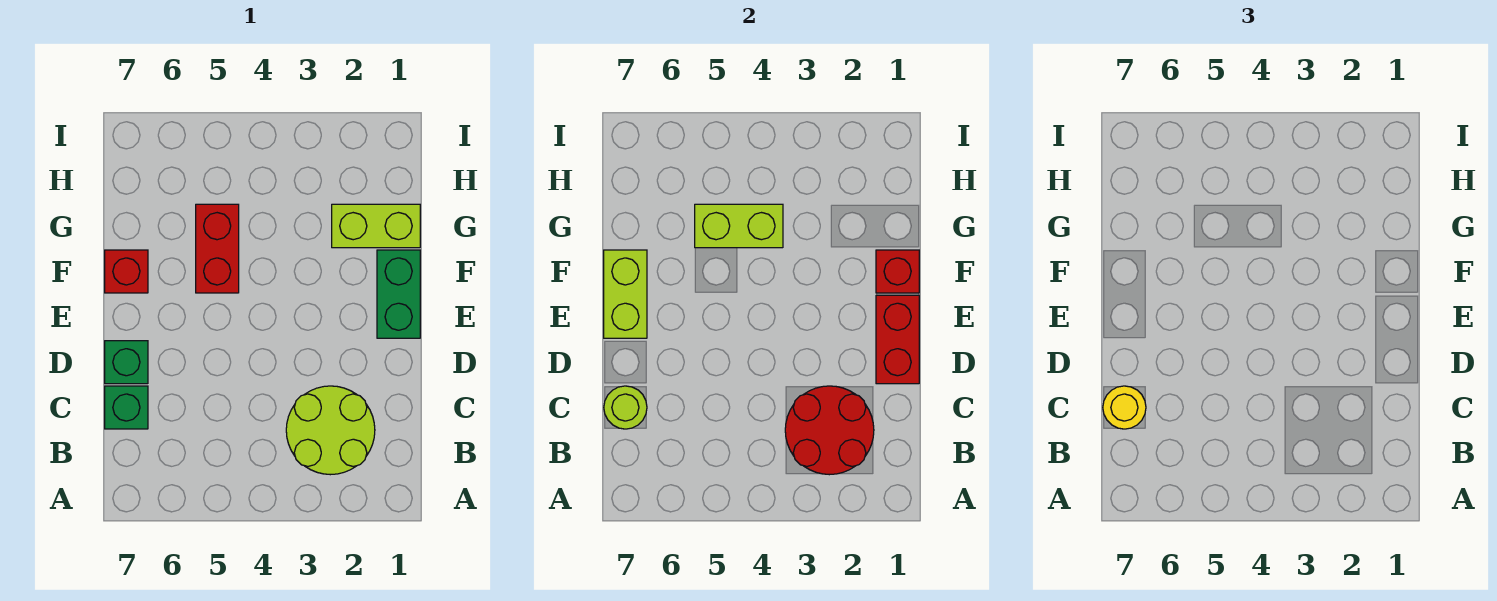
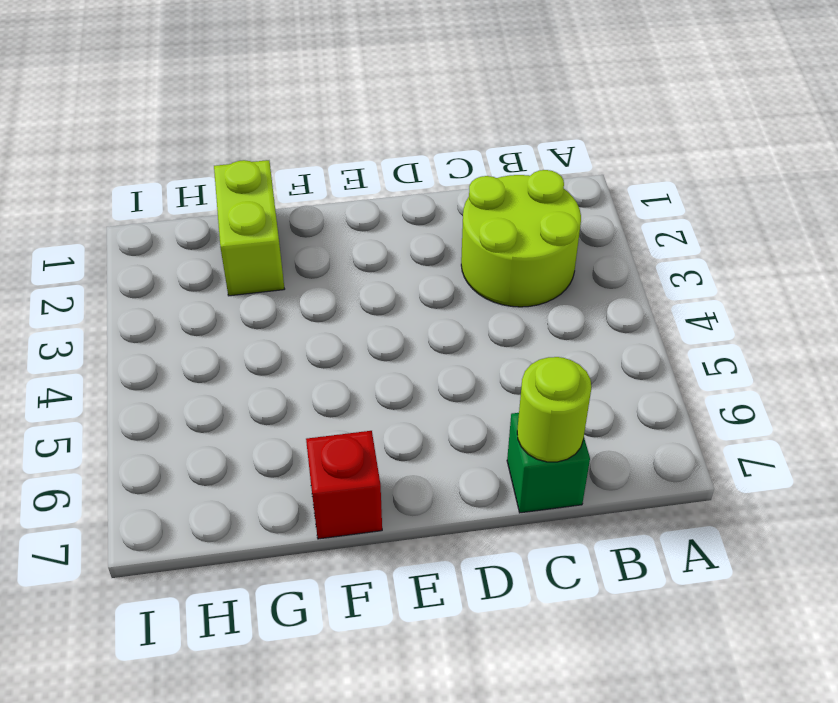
none -> green 1x1 brick [105,341,148,384]
none -> green 1x2 brick [377,250,420,338]
none -> red 1x2 brick [196,204,239,293]

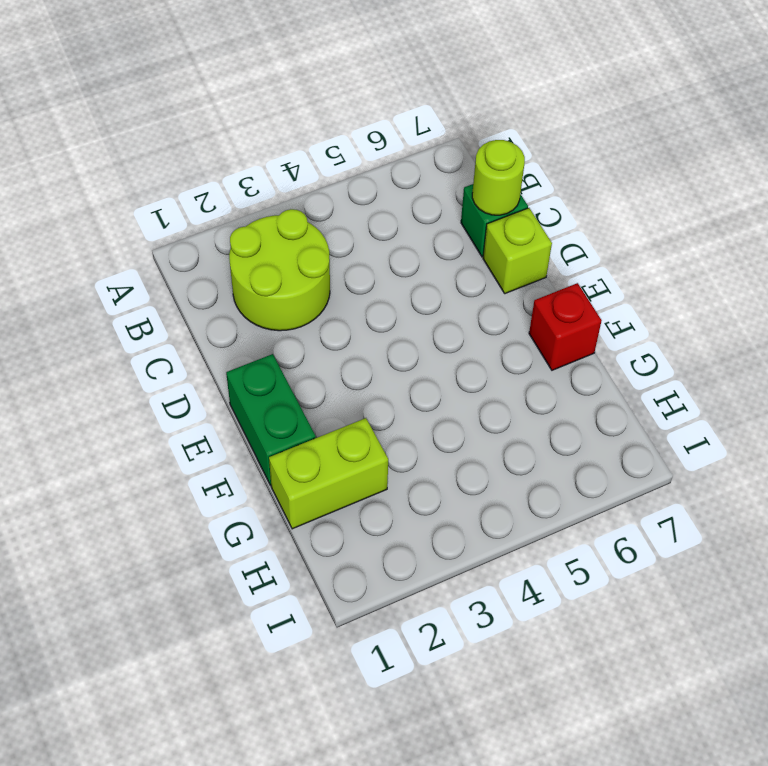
lime 1x1 brick [483,208,552,294] -> green 1x1 brick [105,341,148,384]
none -> red 1x2 brick [196,204,239,293]
none -> red 2x2 round brick [785,386,874,475]
none -> red 1x2 brick [876,295,919,384]

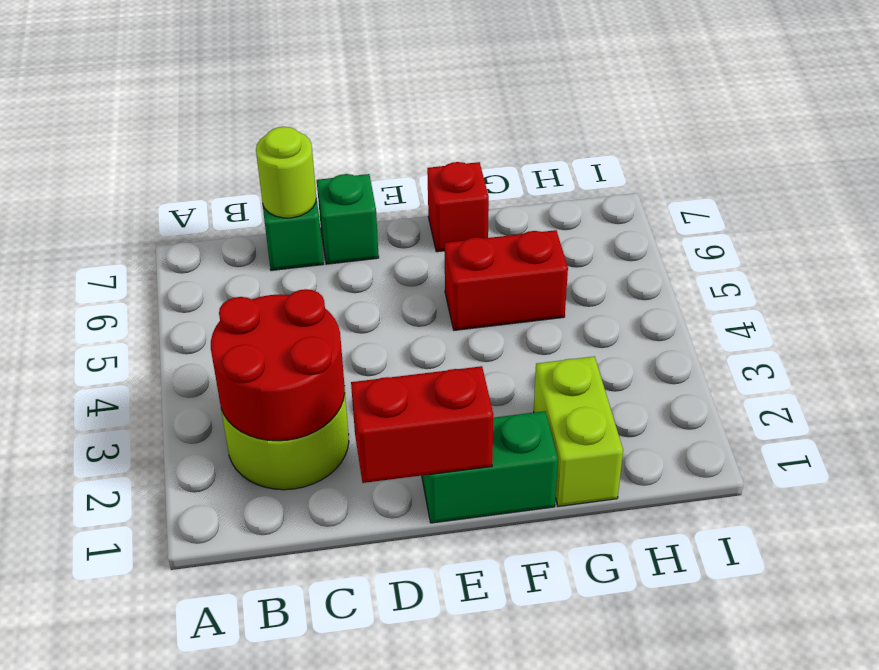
none -> lime 1x2 brick [604,250,647,338]
none -> red 1x1 brick [876,250,919,293]
none -> lime 1x2 brick [695,204,783,248]

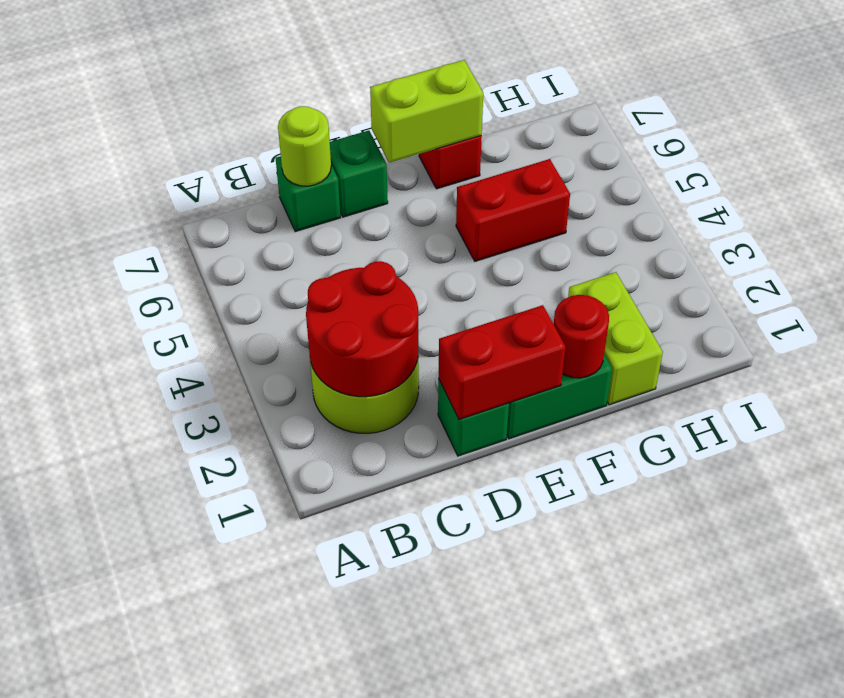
green 1x1 brick [438,379,509,456] -> none
red 1x1 round brick [554,295,609,378] -> red 1x1 brick [876,250,919,293]
none -> lime 1x2 brick [695,204,783,248]
none -> yellow 1x1 round brick [1103,386,1146,429]

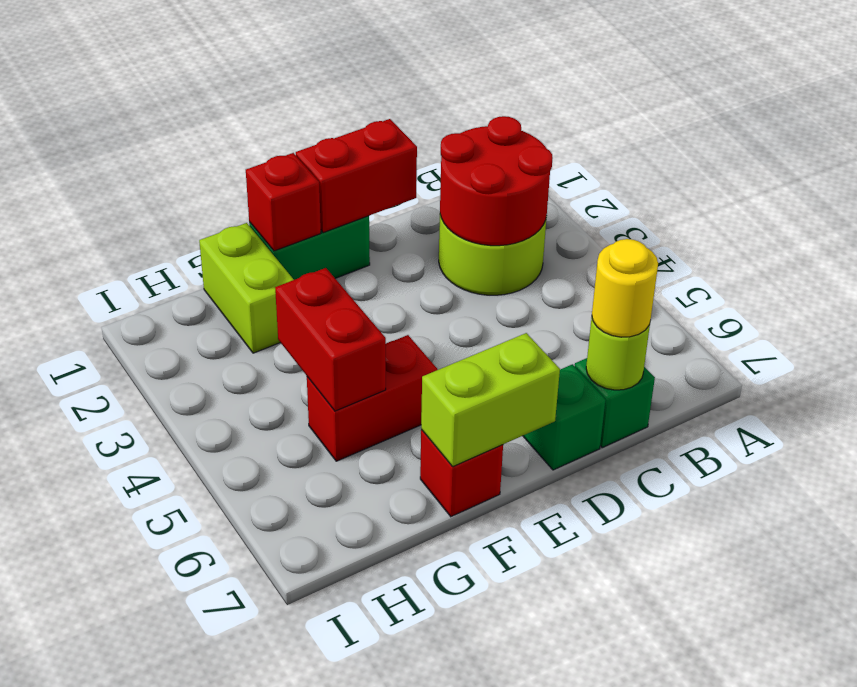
red 1x2 brick [275,268,386,411] -> lime 1x2 brick [695,204,783,248]

